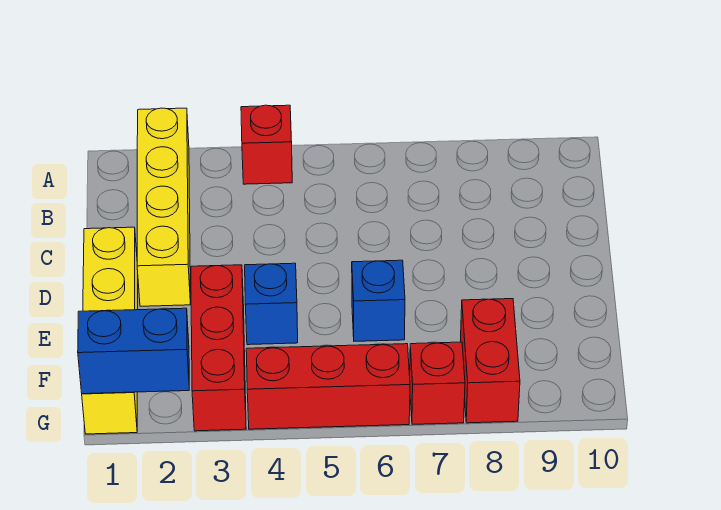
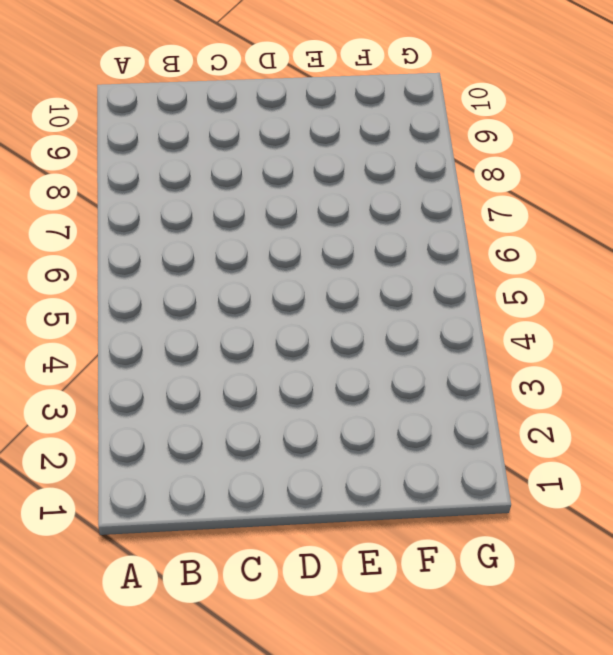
none -> yellow 1x4 brick [137,108,191,306]
none -> red 1x1 brick [241,105,292,184]

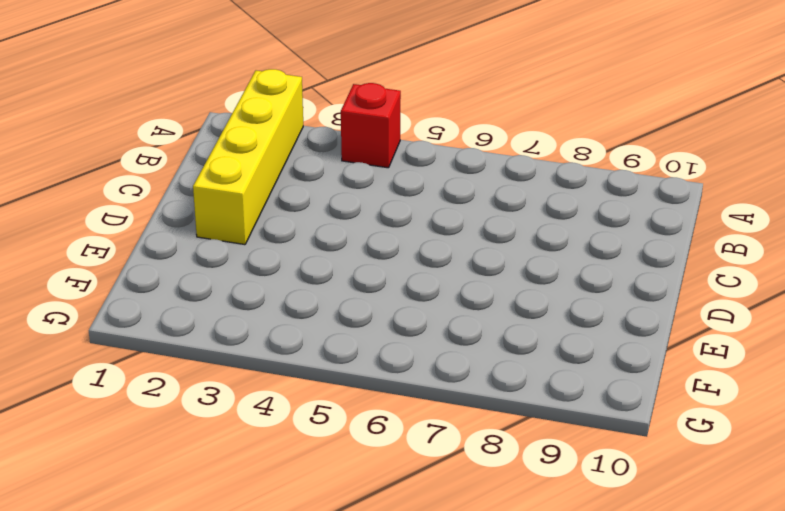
none -> yellow 1x4 brick [82,227,138,434]
none -> red 1x3 brick [191,265,246,431]

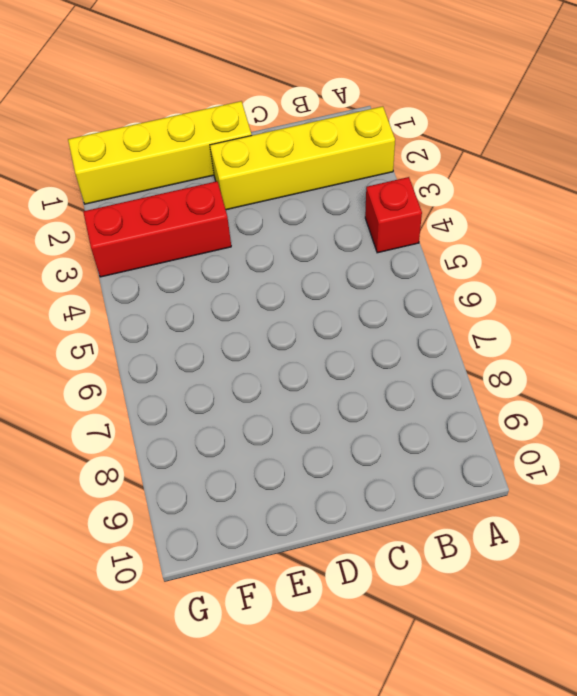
none -> blue 1x1 brick [245,263,298,345]
none -> blue 1x1 brick [352,260,405,341]

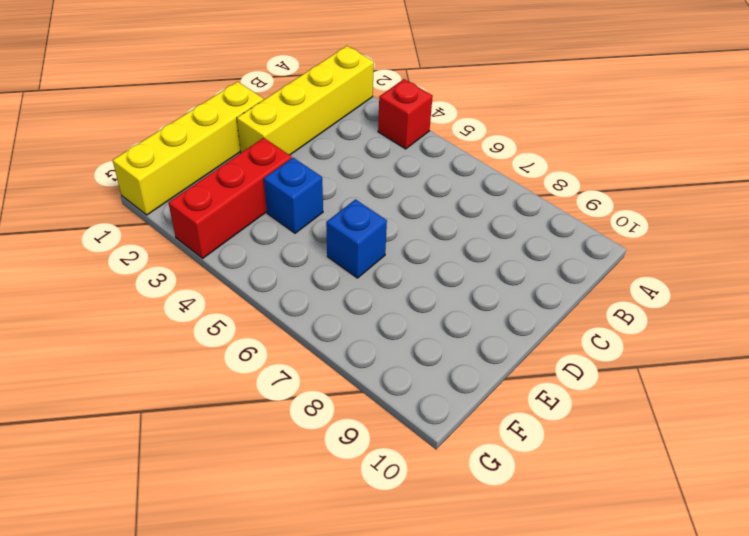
none -> red 1x2 brick [461,299,520,423]
none -> red 1x3 brick [246,344,410,429]

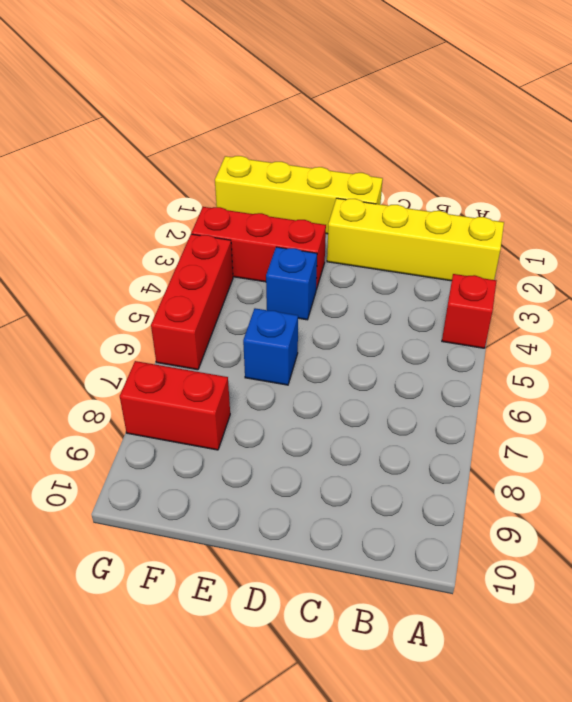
none -> red 1x1 brick [410,342,465,424]
none -> blue 1x2 brick [78,308,189,394]

